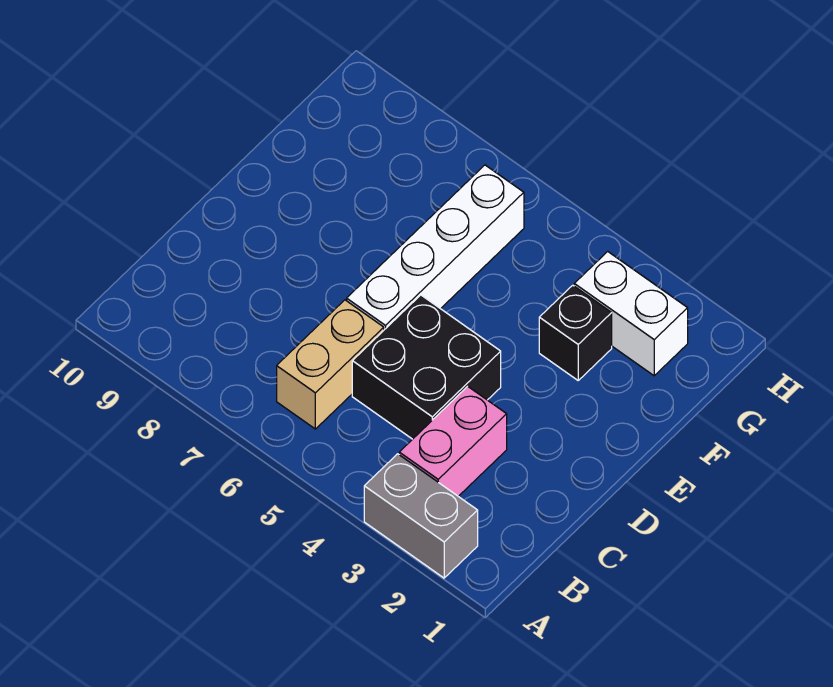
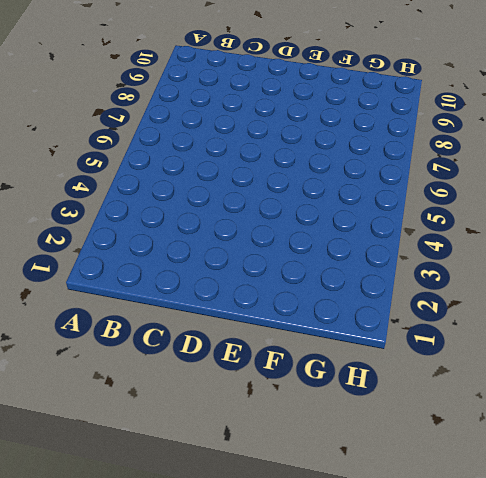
none -> grey 1x2 brick [364,454,478,578]
none -> pink 1x2 brick [399,386,507,496]

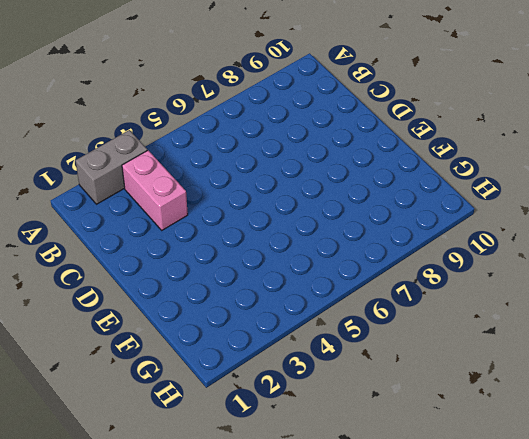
none -> tan 1x2 brick [277,300,384,429]
none -> black 2x2 brick [352,295,501,439]

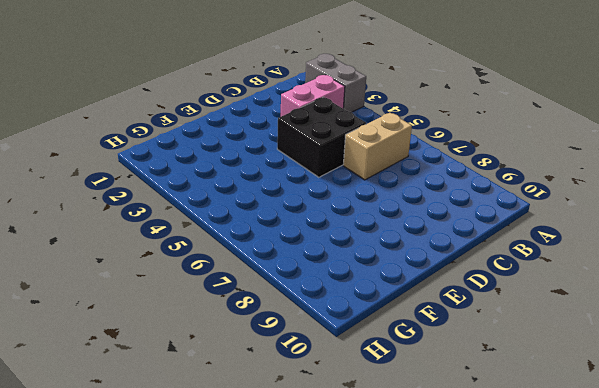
none -> white 1x4 brick [347,165,524,330]
none -> black 1x1 brick [539,285,612,380]

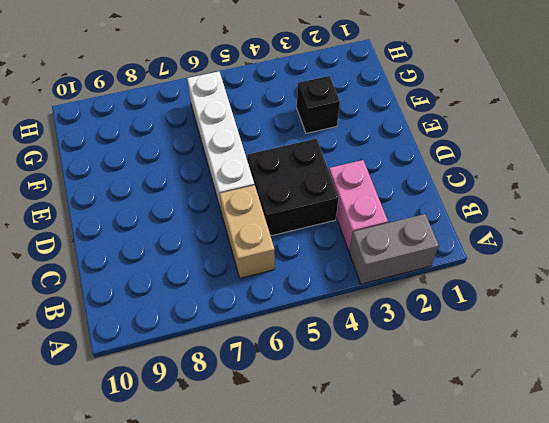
none -> white 1x2 brick [574,252,688,376]

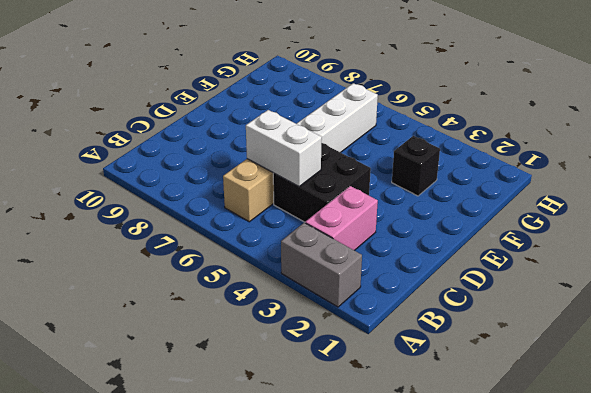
white 1x2 brick [246,110,322,186] -> white 1x2 brick moved to [574,252,688,376]

